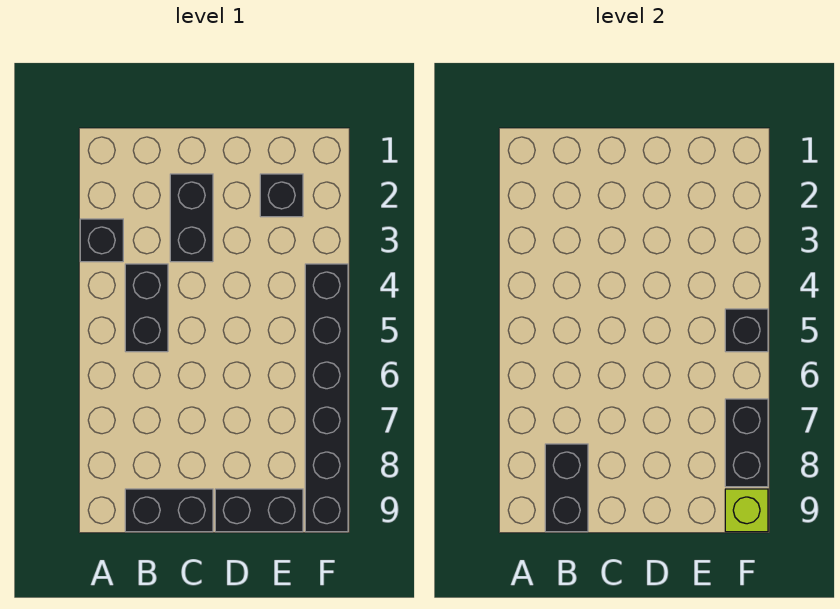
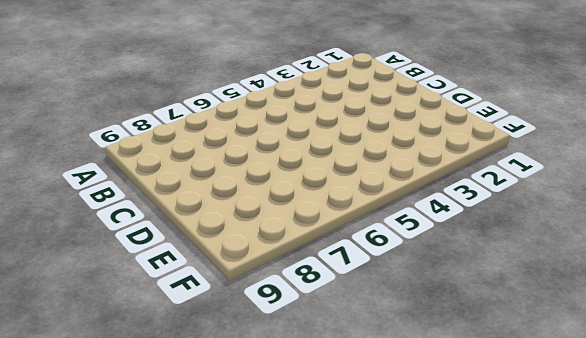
none -> black 1x1 brick [80,219,123,262]
none -> black 1x2 brick [125,264,168,352]

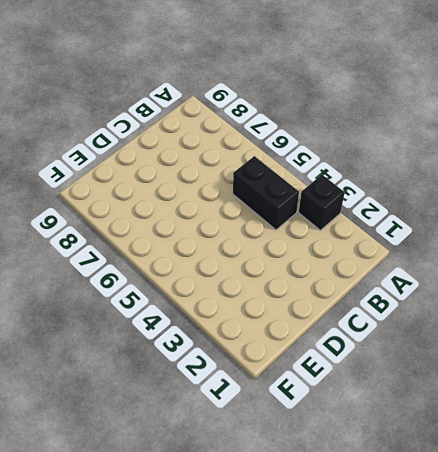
none -> black 1x2 brick [125,489,213,532]
none -> black 1x2 brick [170,174,213,262]

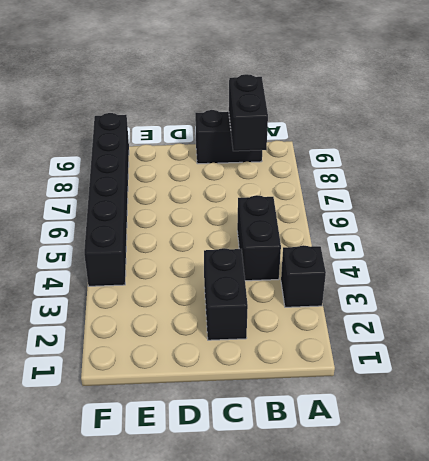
none -> black 1x2 brick [215,489,303,532]
none -> black 1x1 brick [260,174,303,217]

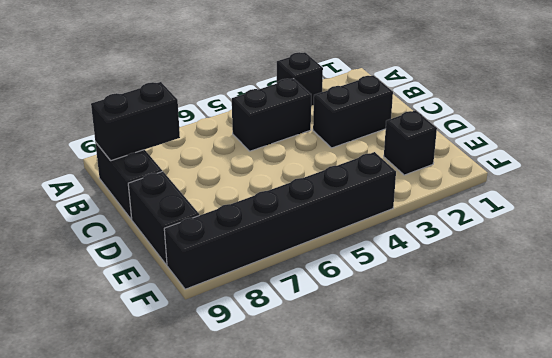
none -> black 1x1 brick [725,309,768,352]
none -> black 1x2 brick [725,399,768,487]

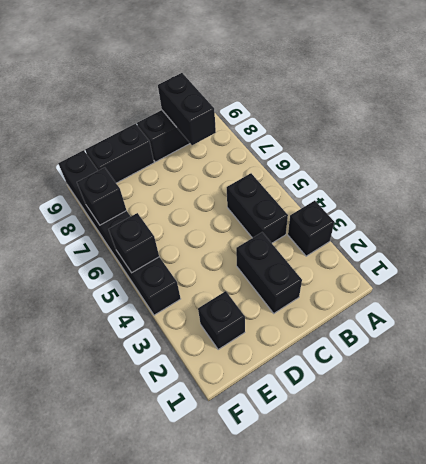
black 1x1 brick [77,168,127,225] -> black 1x2 brick [725,399,768,487]
none -> lime 1x1 brick [725,489,768,532]

